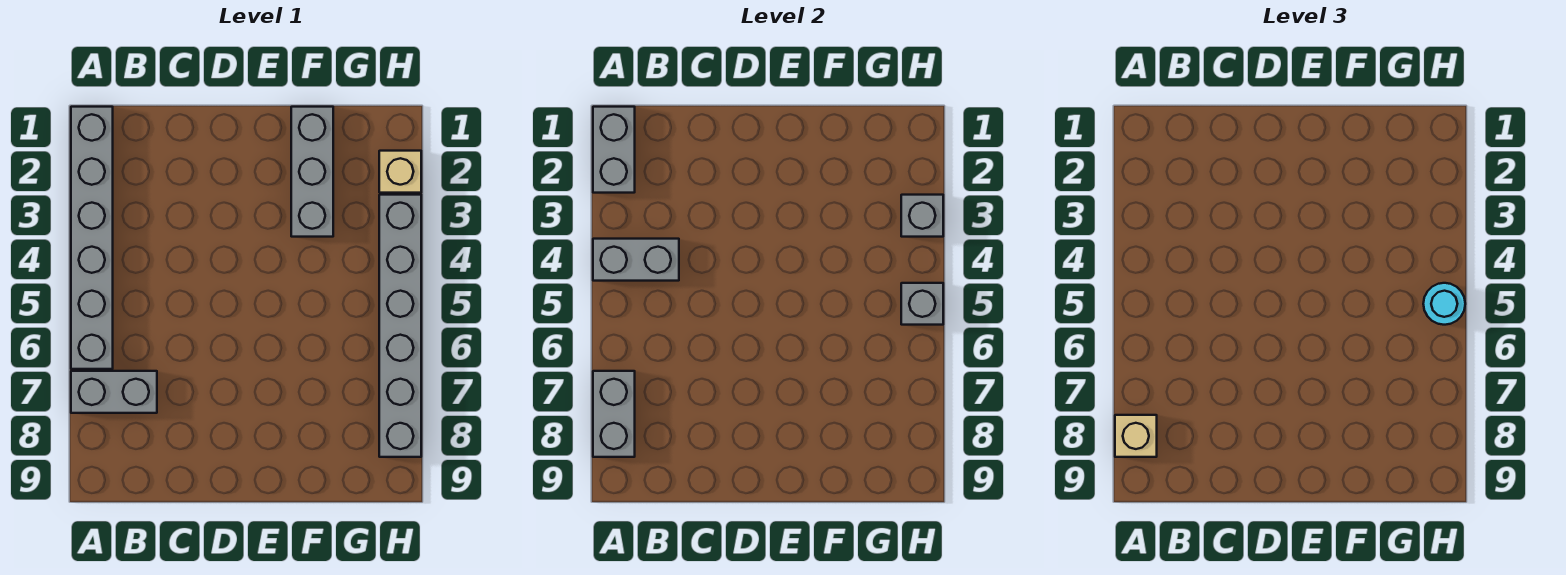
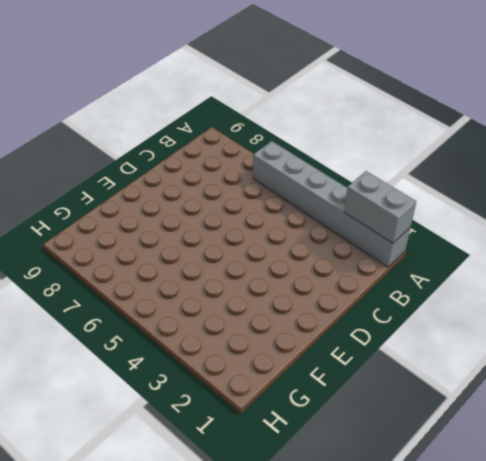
none -> grey 1x2 brick [71,371,157,413]
none -> grey 1x3 brick [291,107,333,237]
none -> tan 1x1 brick [379,151,421,193]

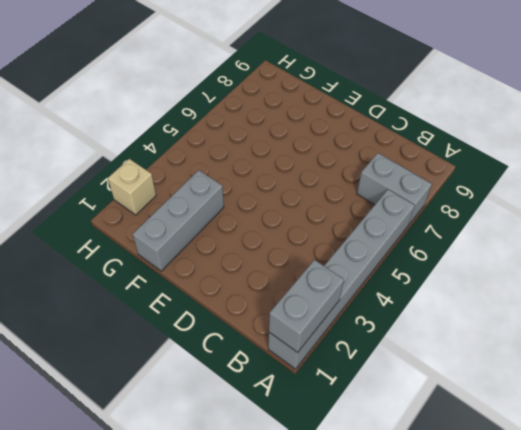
none -> grey 1x6 brick [379,195,421,457]
none -> grey 1x2 brick [593,239,679,281]
none -> grey 1x2 brick [593,371,635,457]

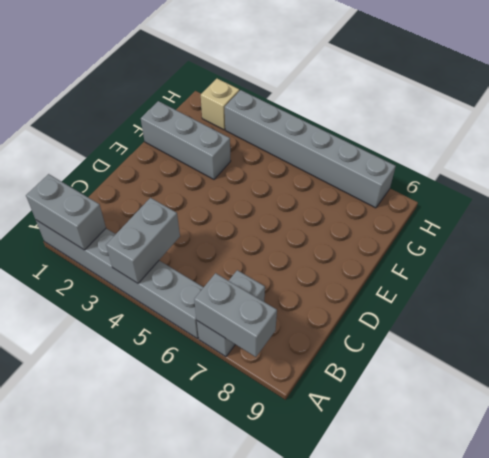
none -> grey 1x1 brick [901,195,943,237]
none -> grey 1x1 brick [901,283,943,325]
none -> tan 1x1 brick [1115,415,1157,457]

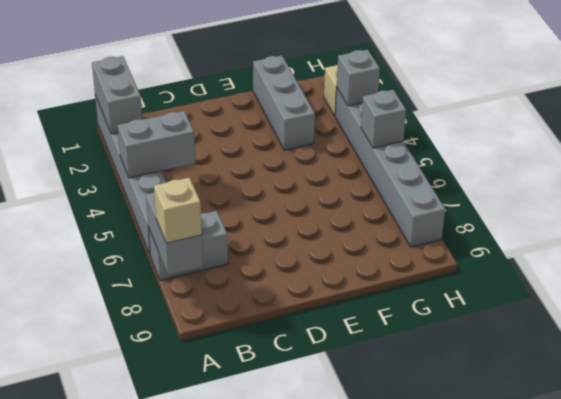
none -> cyan 1x1 round brick [1423,283,1465,325]

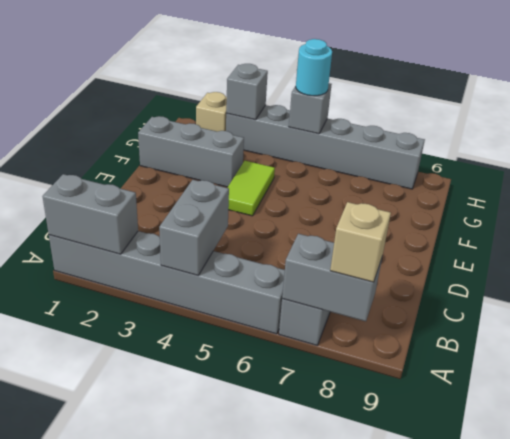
lime 1x2 tile [227,161,275,216] -> none

